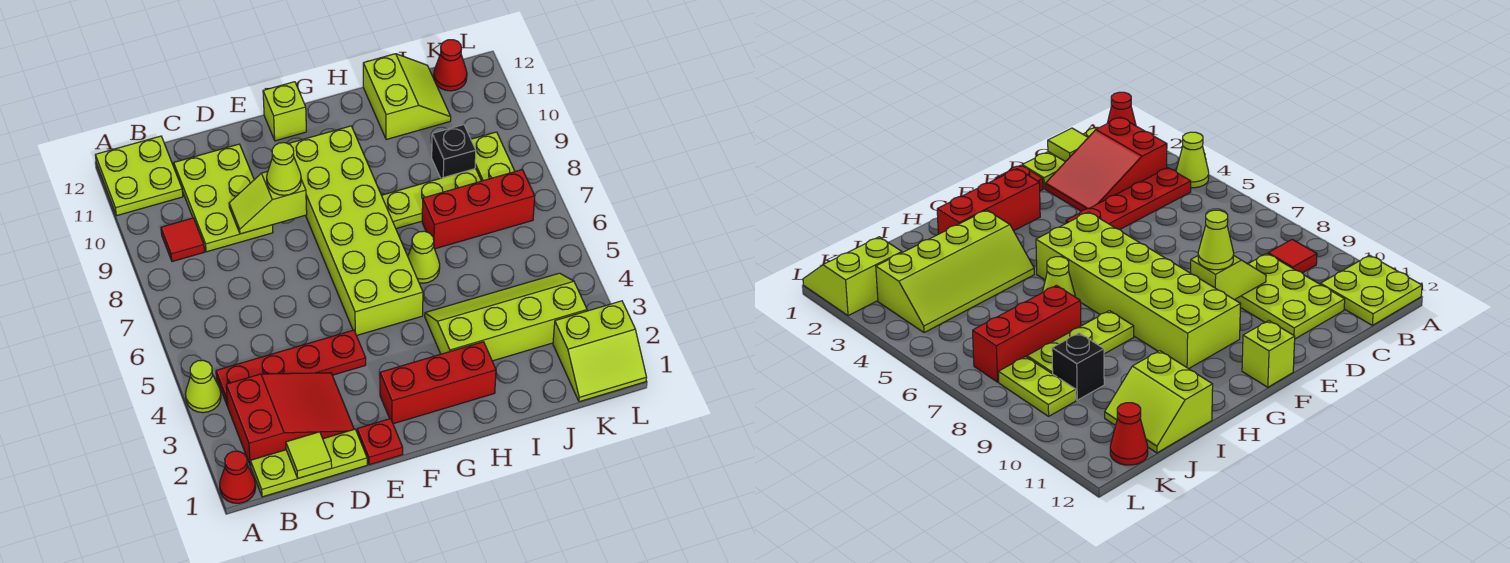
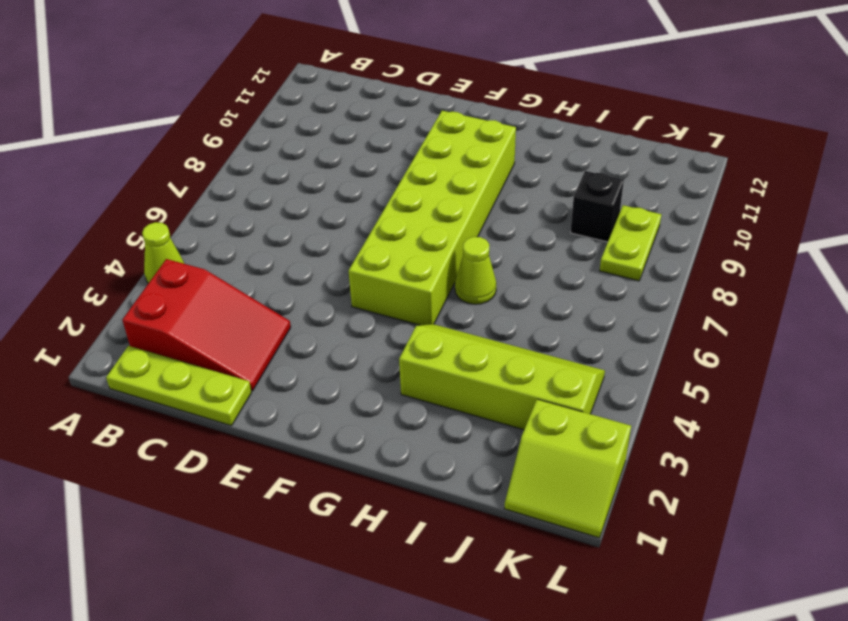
none -> red 1x1 cone [220,451,256,503]
none -> lime 2x2 plate [95,136,183,216]
none -> red 1x4 plate [216,330,366,406]

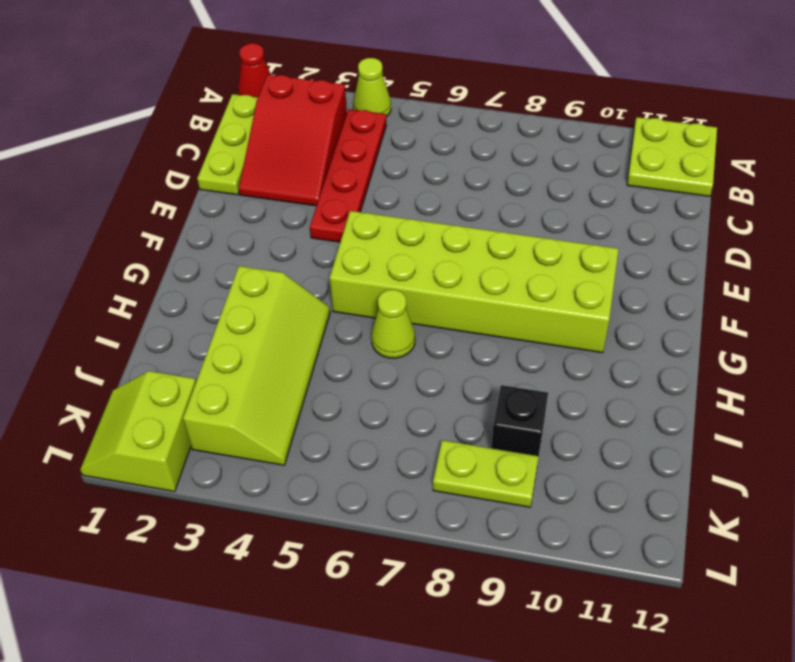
none -> red 1x1 tile [161,218,204,262]
none -> lime 2x3 plate [174,144,273,252]
none -> red 1x1 plate [357,419,403,465]

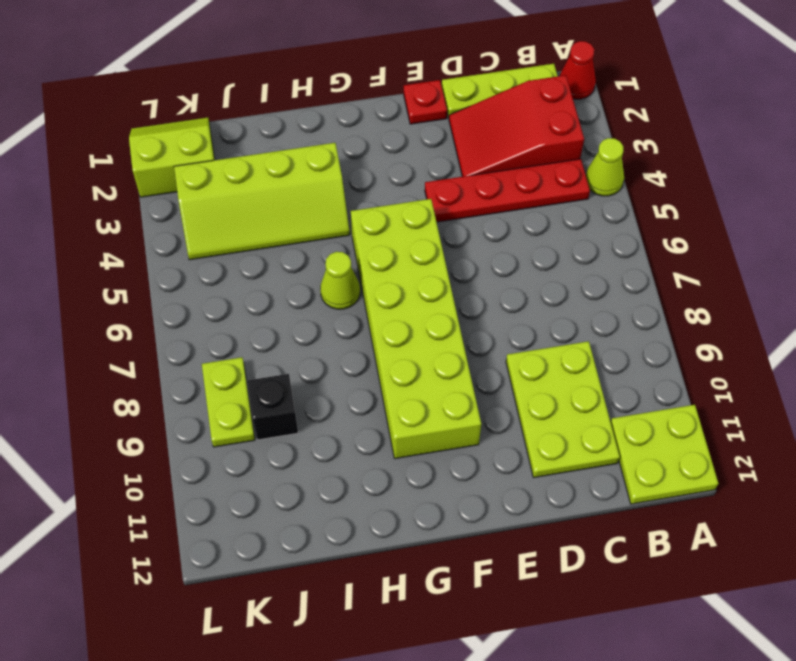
none -> red 1x1 tile [161,218,204,262]
none -> red 1x3 brick [380,342,496,424]
none -> lime 1x1 brick [263,82,306,141]

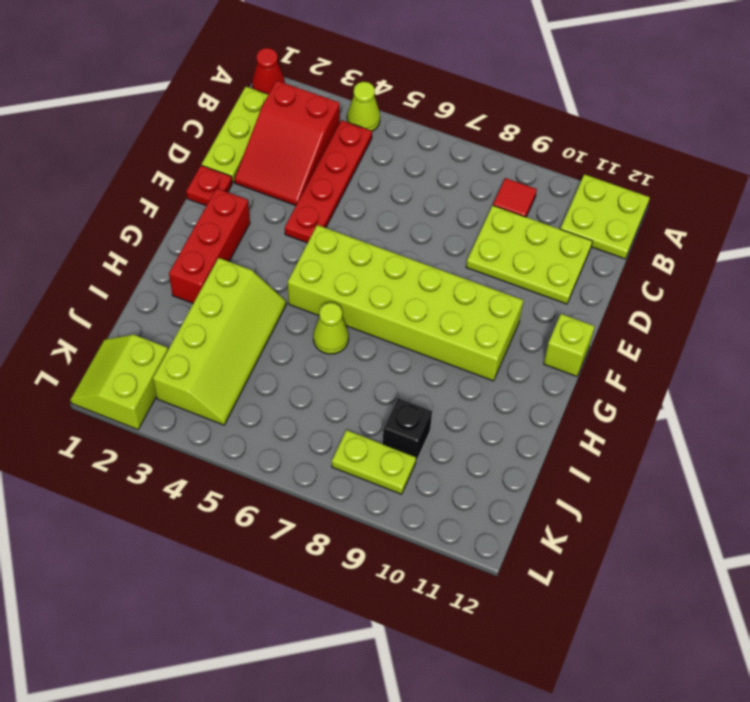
none -> lime 1x3 plate [382,169,481,229]
none -> red 1x3 brick [422,170,535,249]
none -> lime 2x2 slope [363,54,451,140]

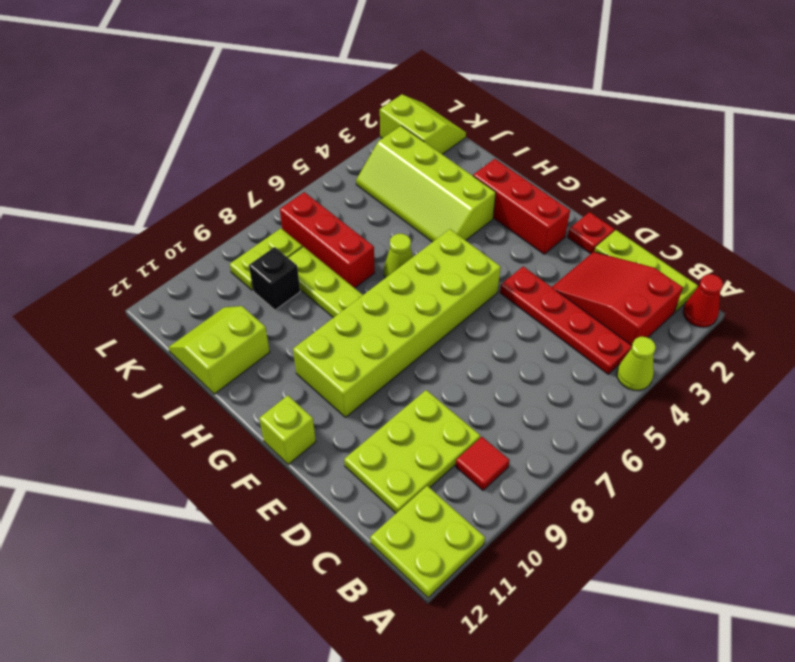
none -> red 1x1 cone [434,40,467,91]
none -> lime 1x1 tile [286,432,332,478]
none -> lime 1x2 slope [229,171,307,234]

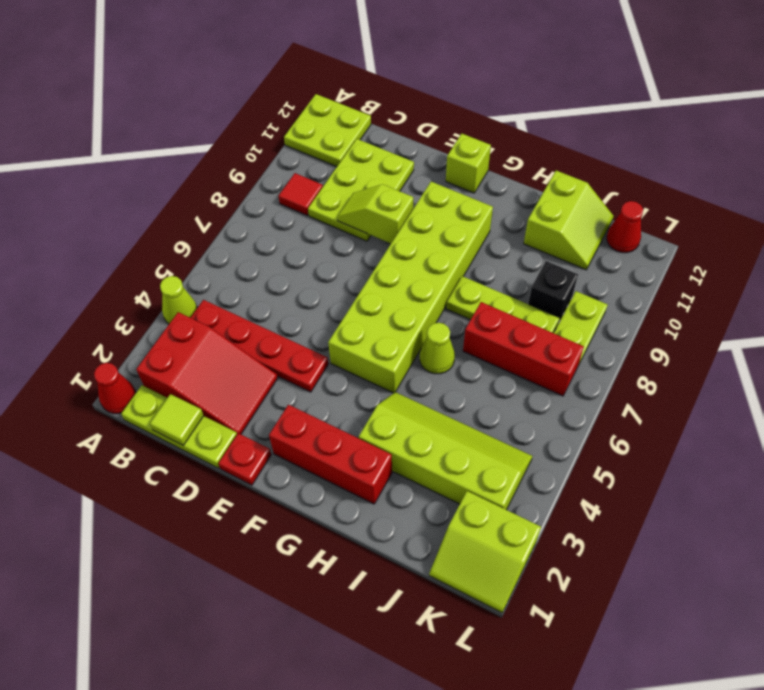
none -> lime 1x1 cone [267,143,301,195]

